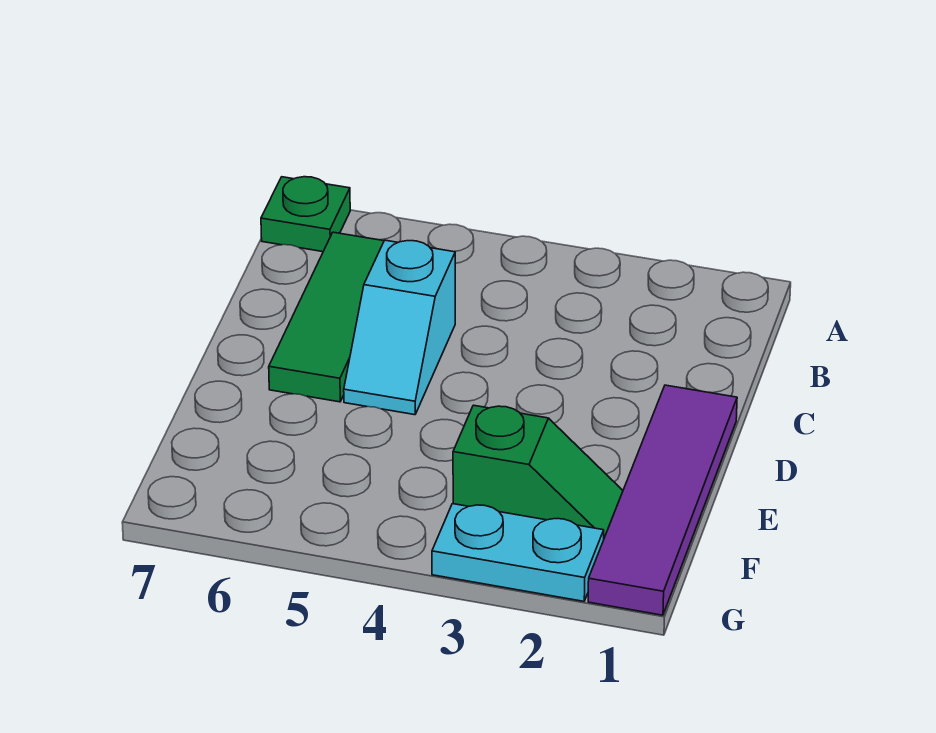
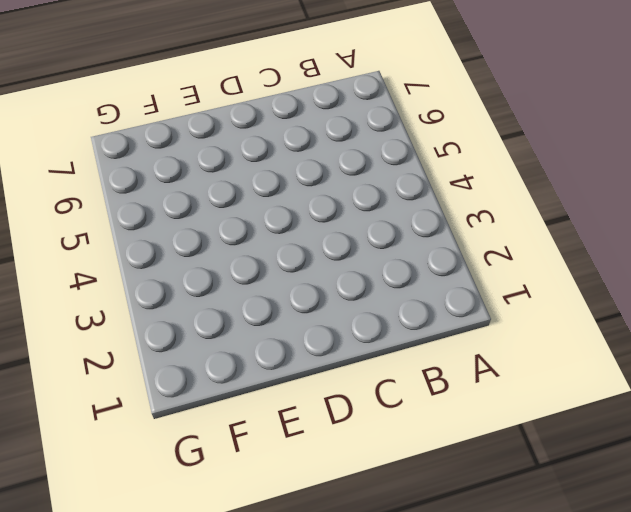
none -> green 1x1 plate [261,177,350,252]
none -> green 1x3 tile [269,232,384,402]

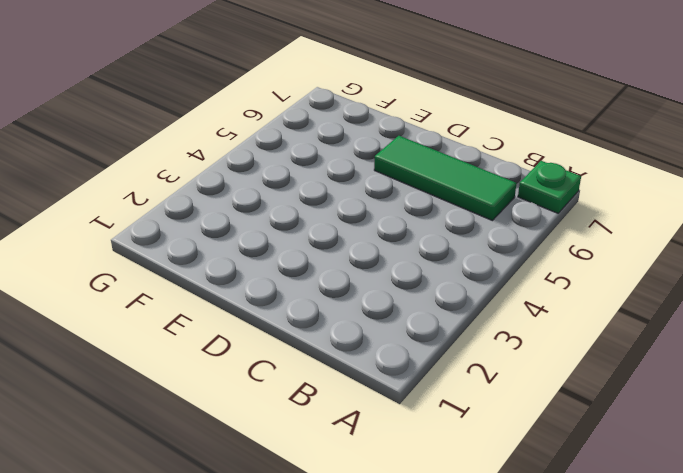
none -> cyan 1x2 slope [344,240,455,415]
none -> purple 1x4 tile [588,385,737,615]

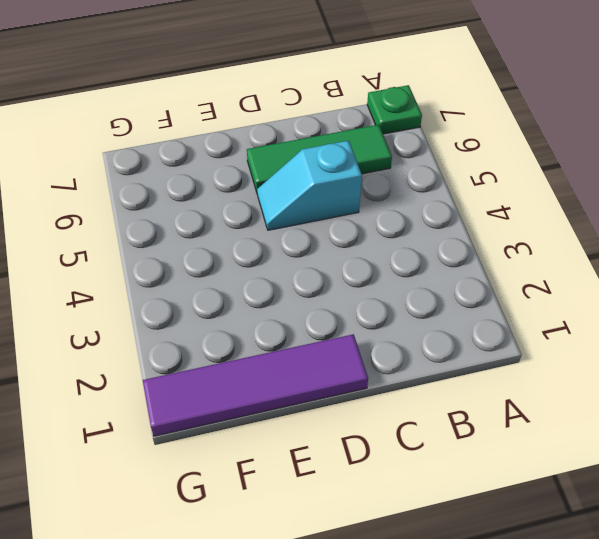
none -> green 1x2 slope [453,405,623,538]
none -> cyan 1x2 plate [432,504,604,601]

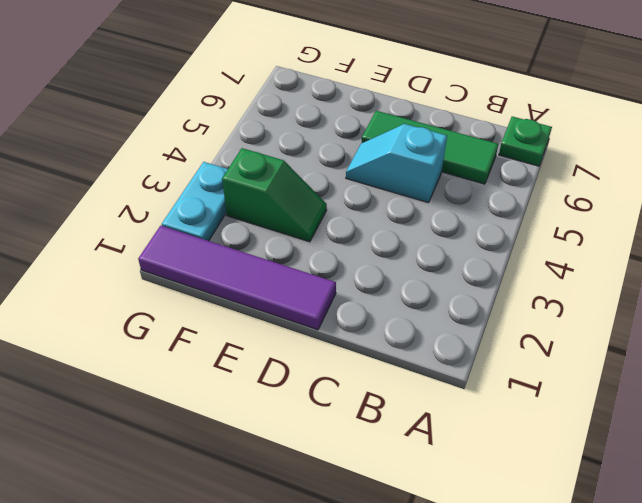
green 1x2 slope [222,148,327,242] -> green 1x2 slope turned to [453,405,623,538]

